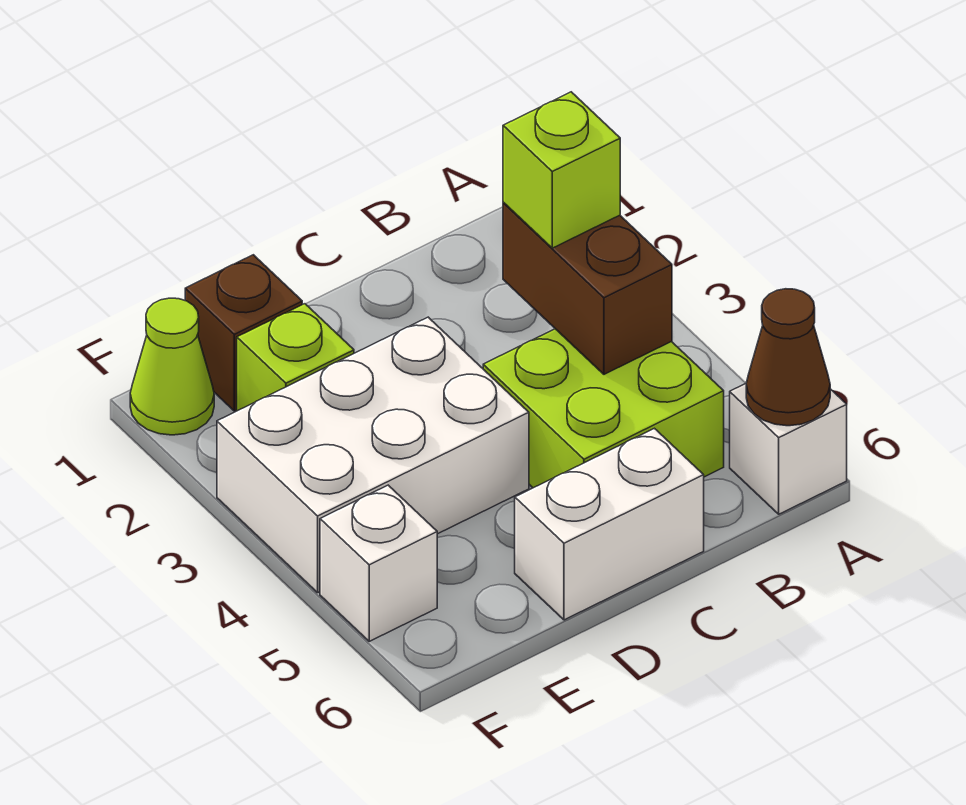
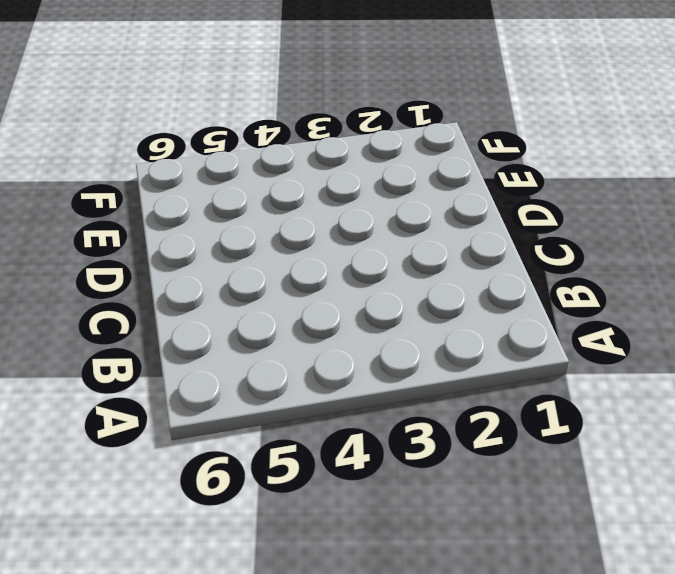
none -> white 1x1 brick [730,384,847,514]
none -> lime 2x2 brick [483,329,724,488]

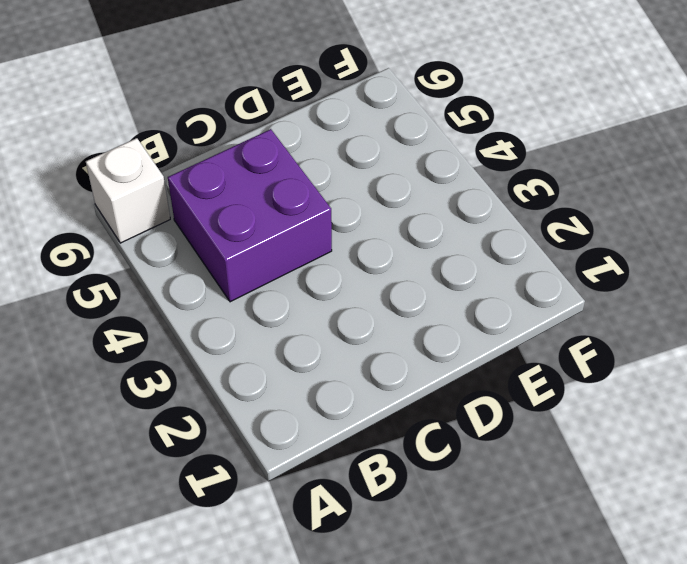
purple 2x2 brick [168,129,332,302] -> lime 2x2 brick [483,329,724,488]
none -> white 1x2 brick [515,428,704,620]
none -> white 2x3 brick [217,317,529,593]

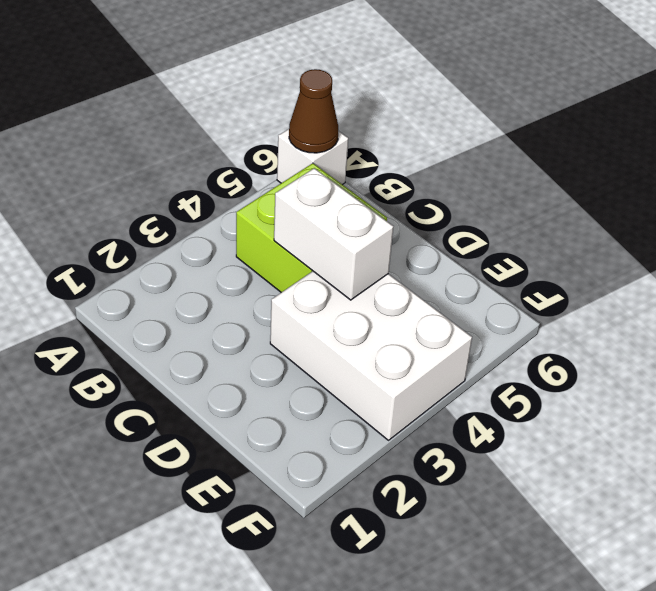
white 1x2 brick [274,168,393,300] -> white 1x2 brick moved to [515,428,704,620]
none -> brown 1x1 brick [185,255,302,411]
none -> lime 1x1 brick [237,304,354,411]

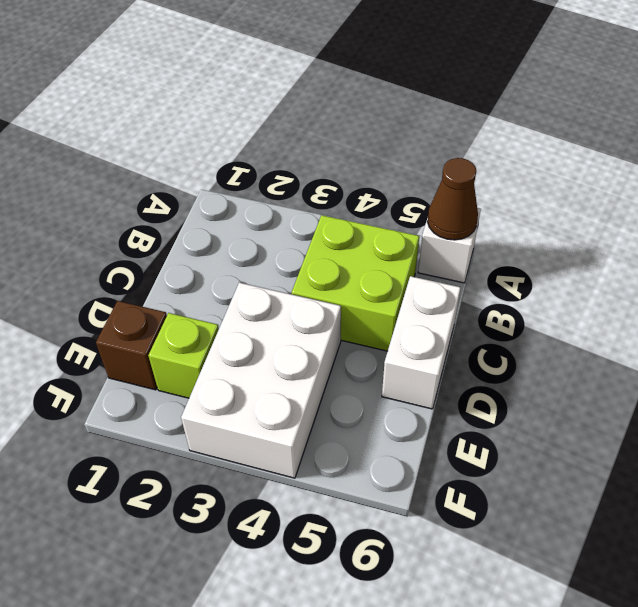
none -> lime 1x1 cone [130,298,214,435]
none -> white 1x1 brick [320,485,437,641]

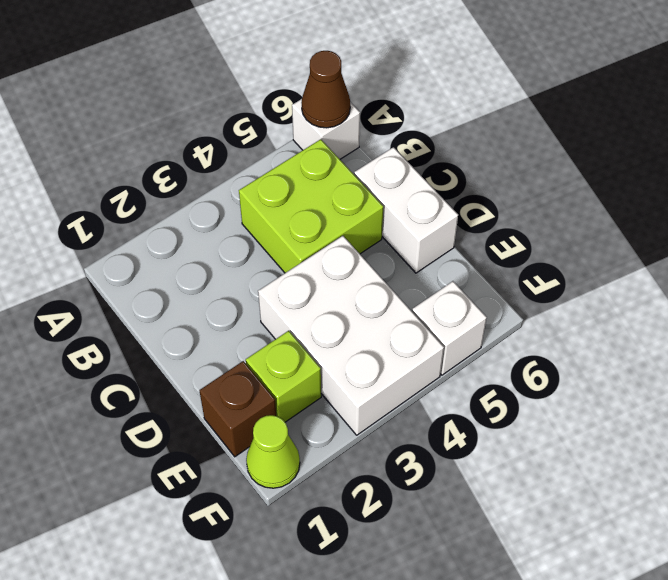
none -> brown 1x2 brick [503,203,672,374]
none -> lime 1x1 brick [503,92,620,248]

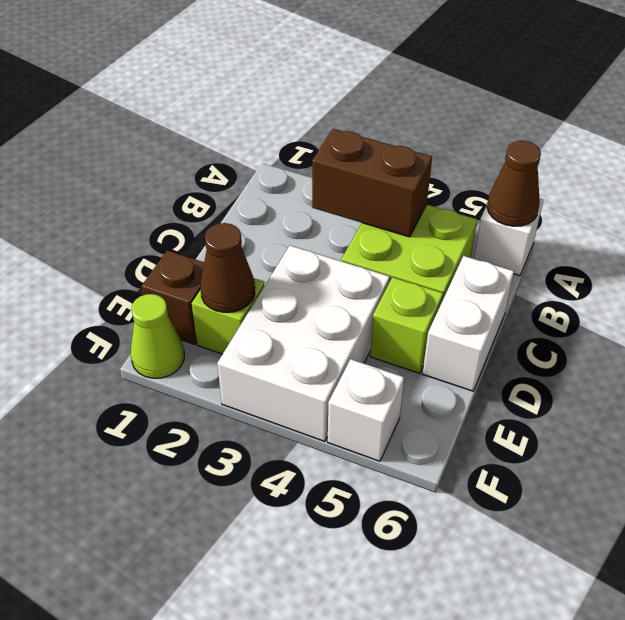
lime 1x1 brick [370,277,443,373] -> lime 1x1 brick moved to [503,92,620,248]
brown 1x1 cone [200,223,255,312] -> none

